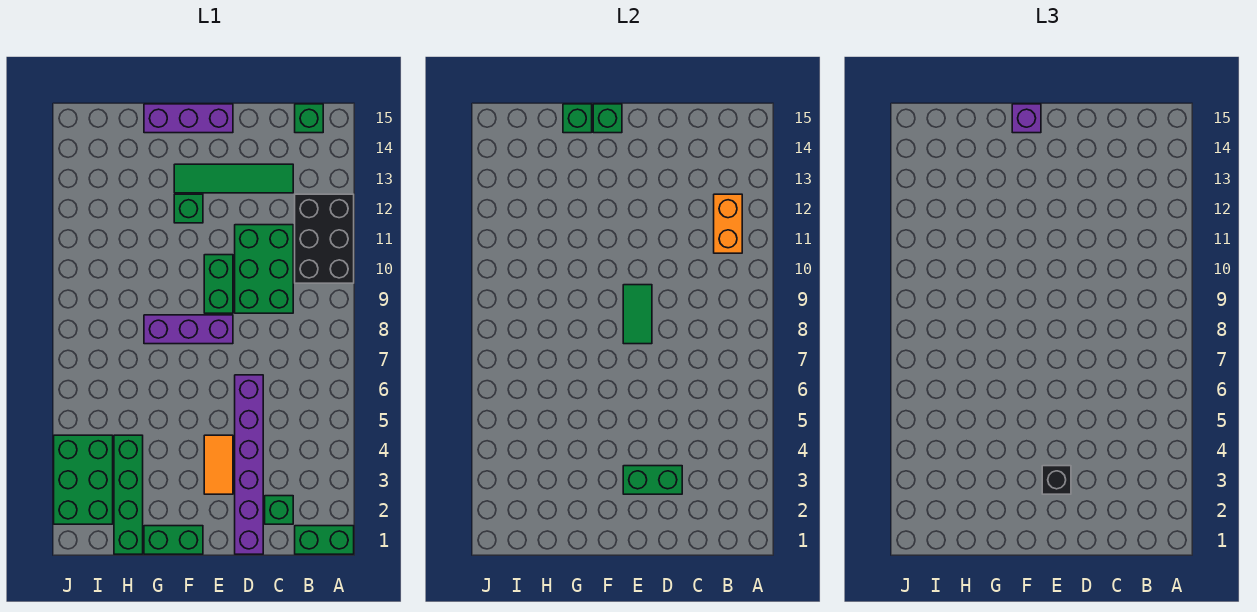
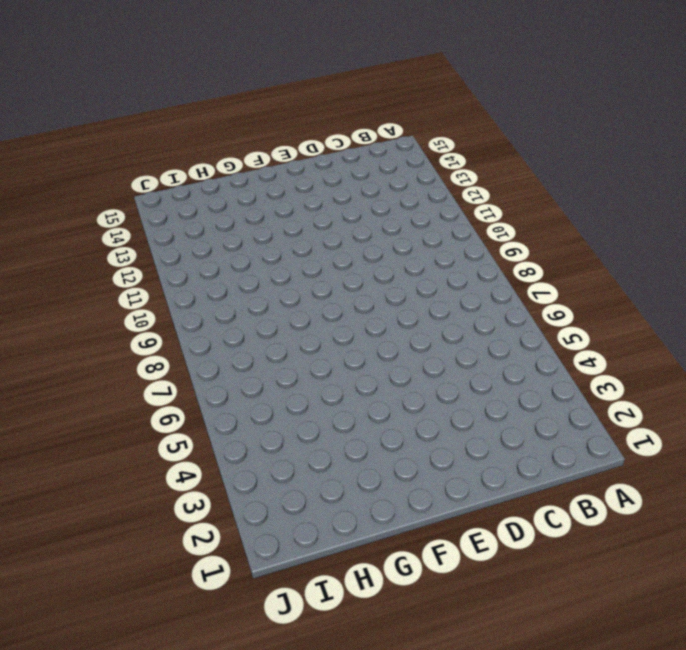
none -> green 1x2 brick [295,526,354,554]
none -> black 2x3 brick [295,194,354,283]
none -> green 1x1 brick [295,104,323,133]

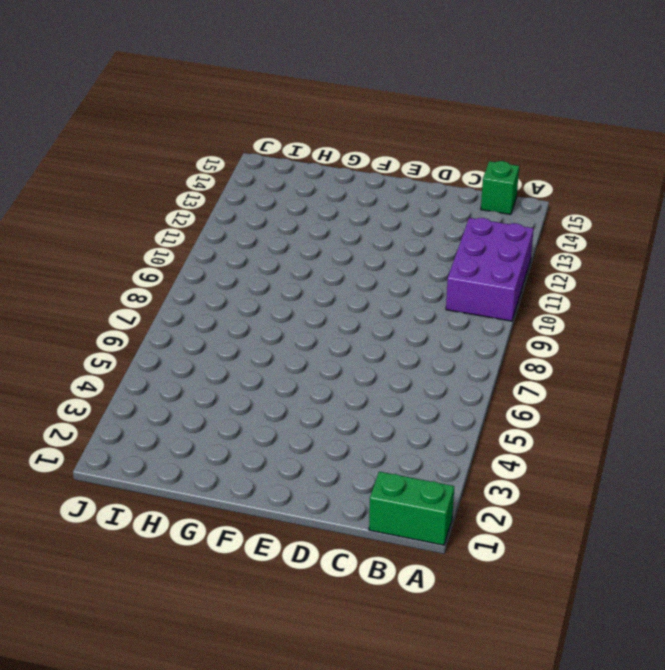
purple 2x3 brick [446,218,534,321] -> black 2x3 brick [295,194,354,283]
none -> green 1x1 brick [265,496,293,524]
none -> green 2x3 brick [235,225,293,313]
none -> green 1x4 tile [174,164,293,193]

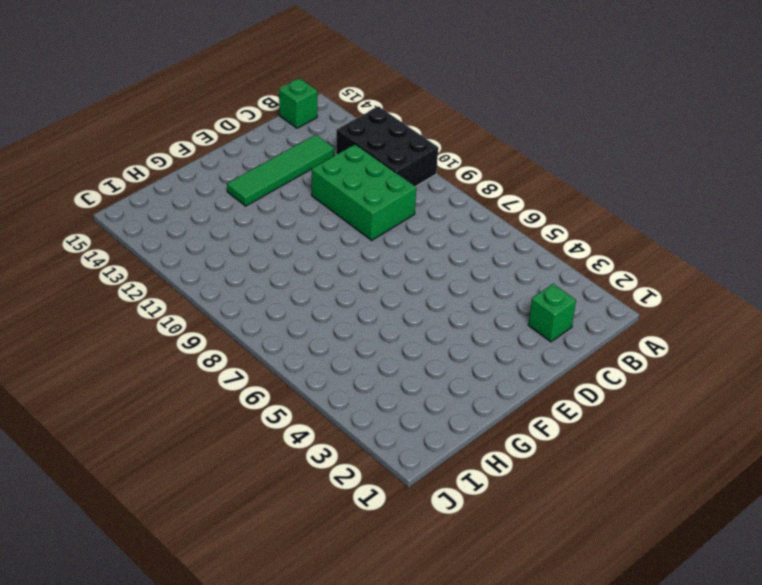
none -> green 1x2 brick [295,526,354,554]
none -> purple 1x6 brick [235,375,263,554]
none -> orange 1x2 tile [204,435,233,494]

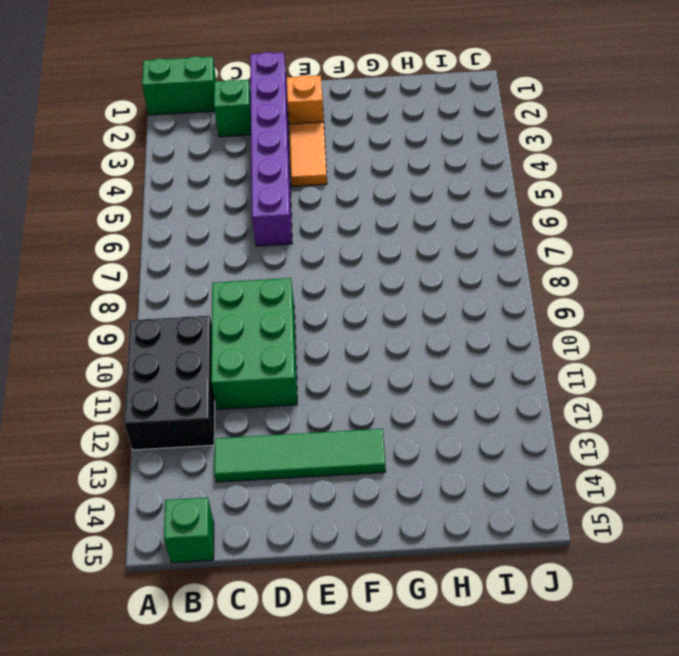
orange 1x1 brick [287,75,324,124] -> none
none -> purple 1x3 brick [144,315,233,344]
none -> green 1x2 brick [204,255,233,313]
none -> purple 1x3 brick [144,104,233,133]

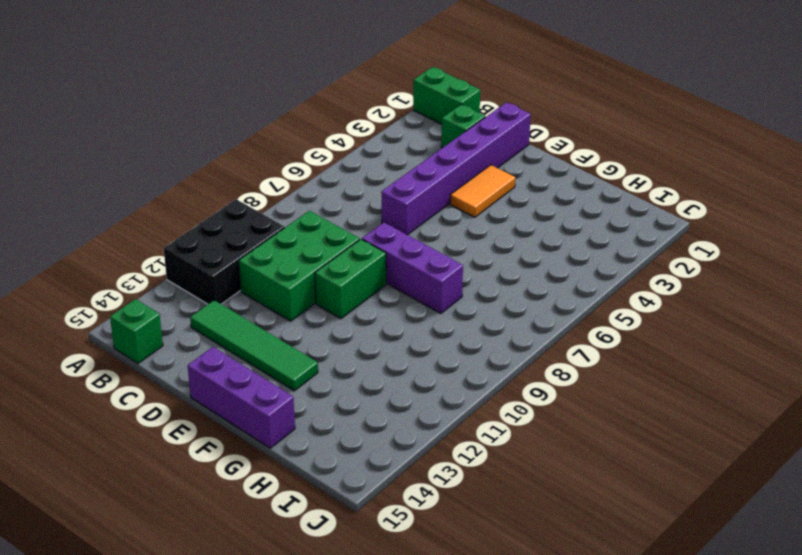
none -> green 1x2 brick [144,526,203,554]
none -> green 1x1 brick [174,194,203,223]
none -> green 1x4 brick [114,435,143,554]

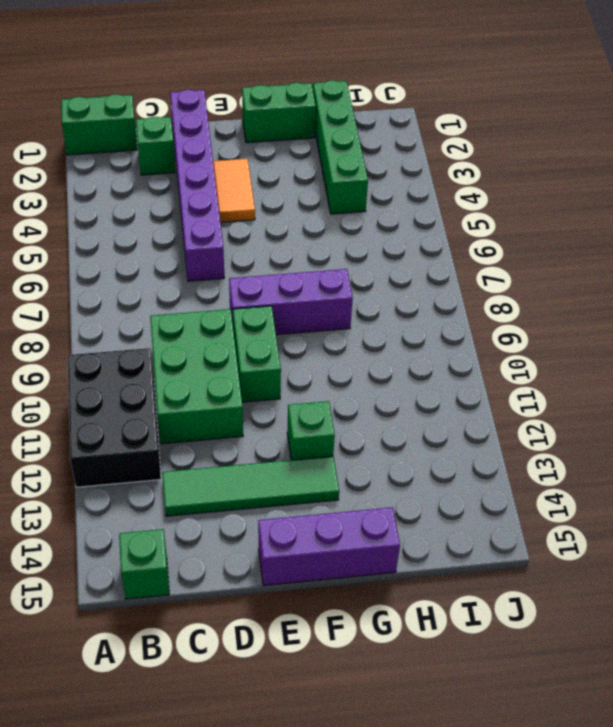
none -> green 2x3 brick [54,435,113,524]
none -> orange 1x2 brick [714,194,742,253]
none -> green 1x2 brick [623,466,682,494]

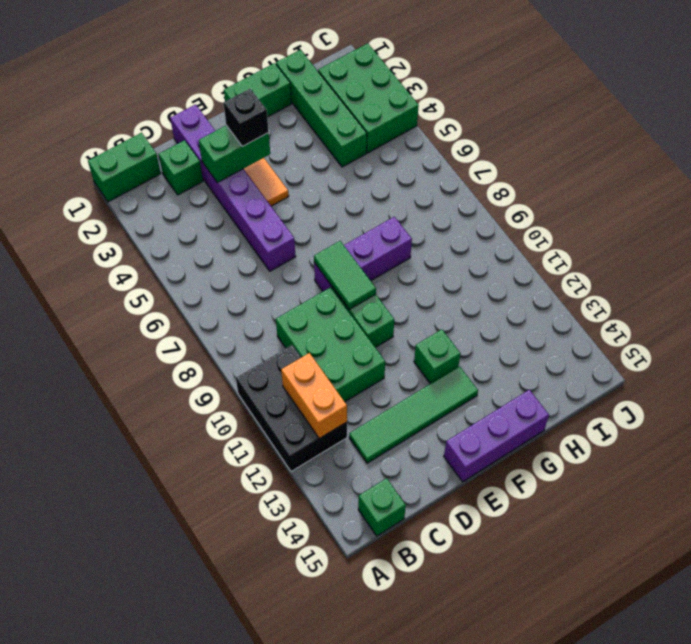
none -> green 1x1 brick [593,104,622,133]
none -> green 1x1 brick [563,104,592,133]
none -> purple 1x1 brick [1012,104,1041,133]

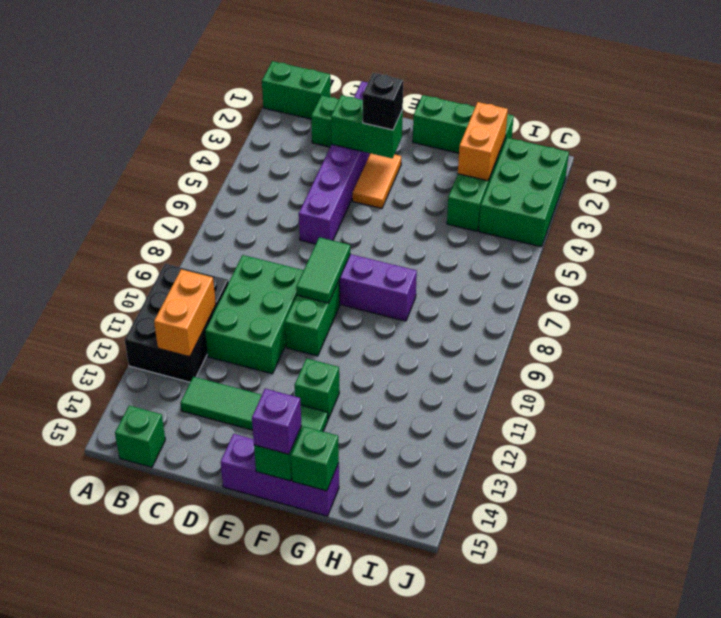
orange 1x2 brick [458,102,508,181] -> none

